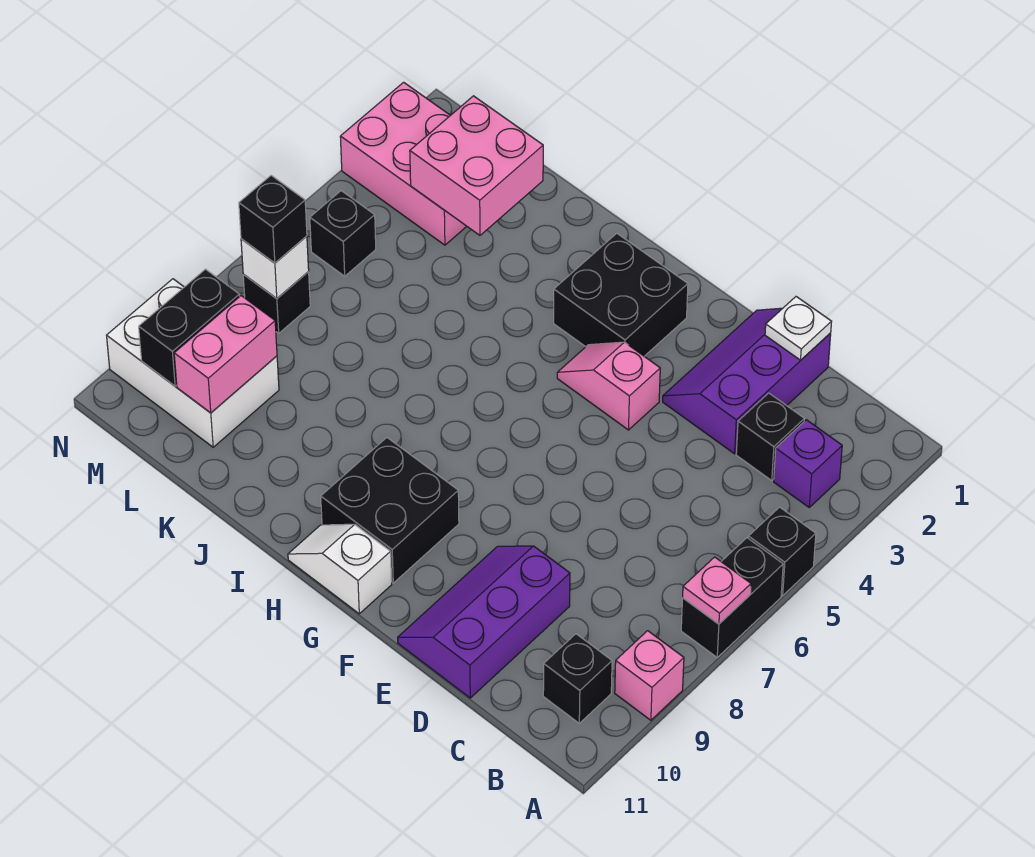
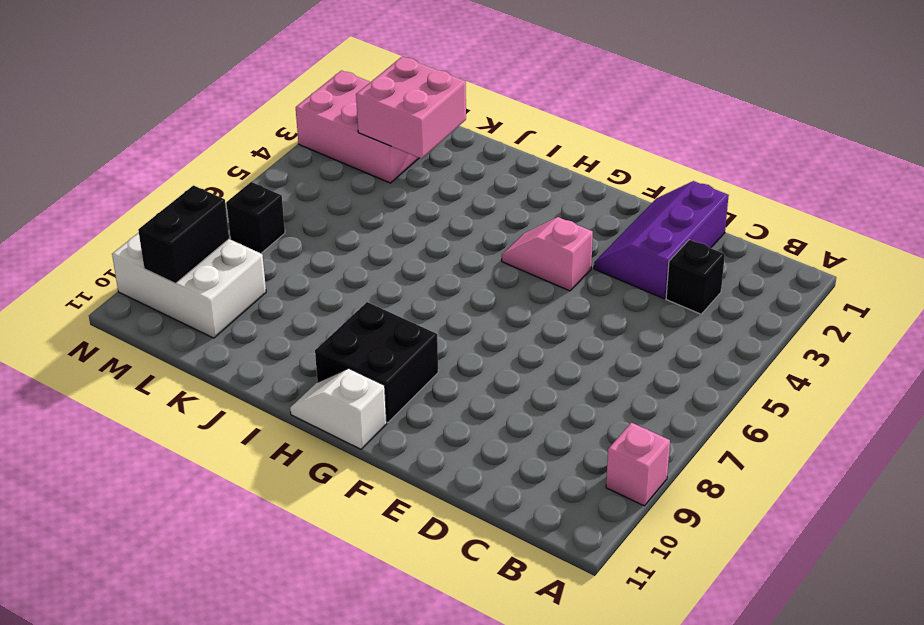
none -> black 1x1 brick [748,507,816,596]
none -> black 1x2 brick [681,538,783,657]
none -> purple 1x1 brick [774,420,842,507]

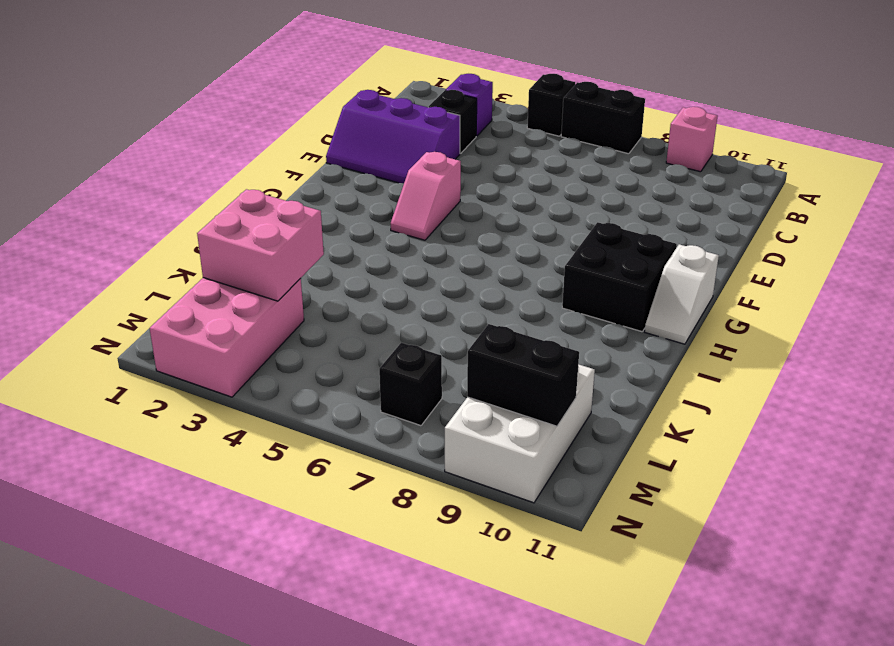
none -> black 1x1 brick [543,634,612,723]
none -> purple 2x3 slope [398,546,570,698]
none -> black 2x2 brick [554,233,688,356]

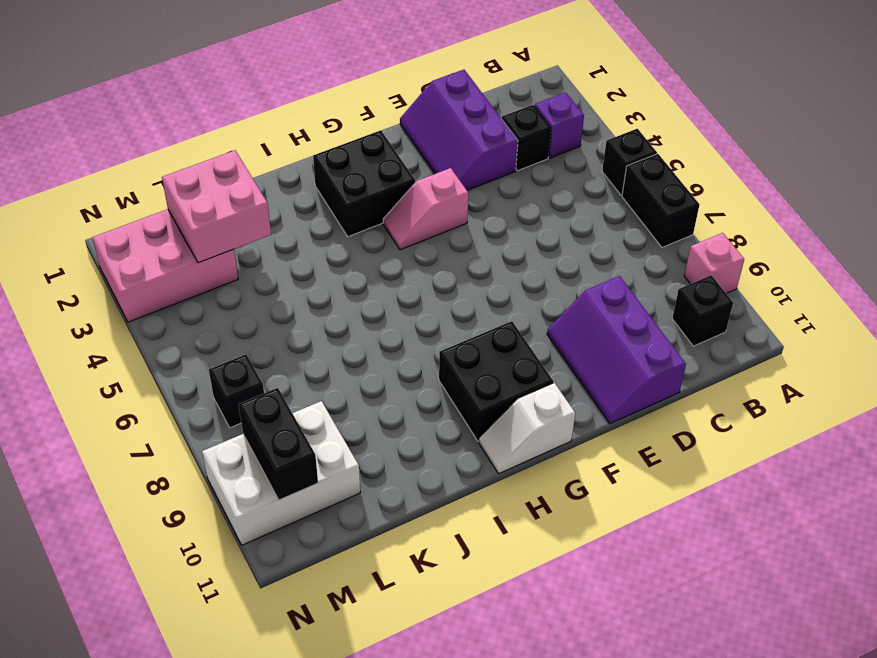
none -> black 1x1 brick [310,191,376,276]
none -> pink 1x1 plate [683,557,751,624]
none -> white 1x1 plate [765,297,832,360]

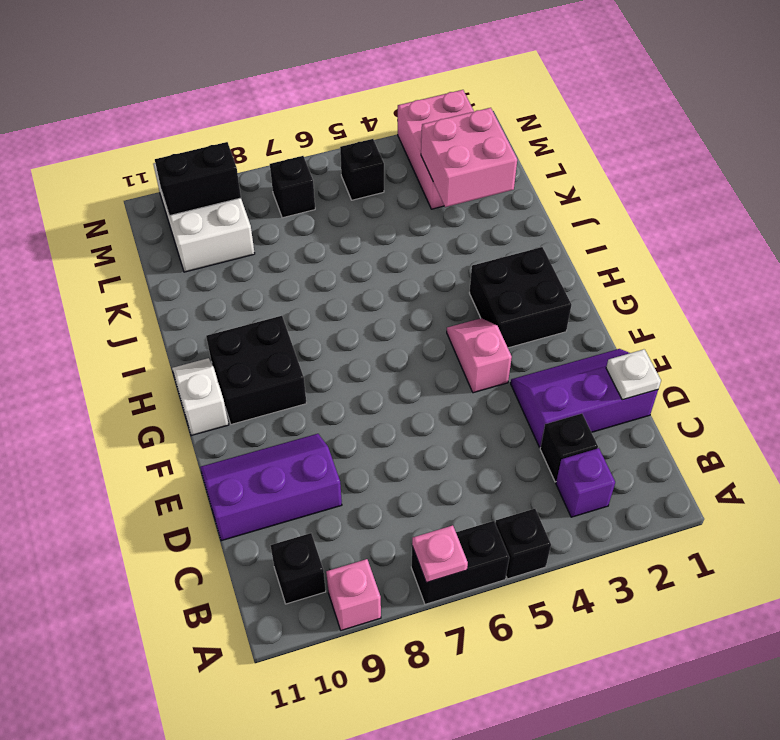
none -> pink 1x2 brick [174,296,277,413]
none -> white 1x1 brick [241,236,309,298]
none -> black 1x1 brick [239,175,307,263]

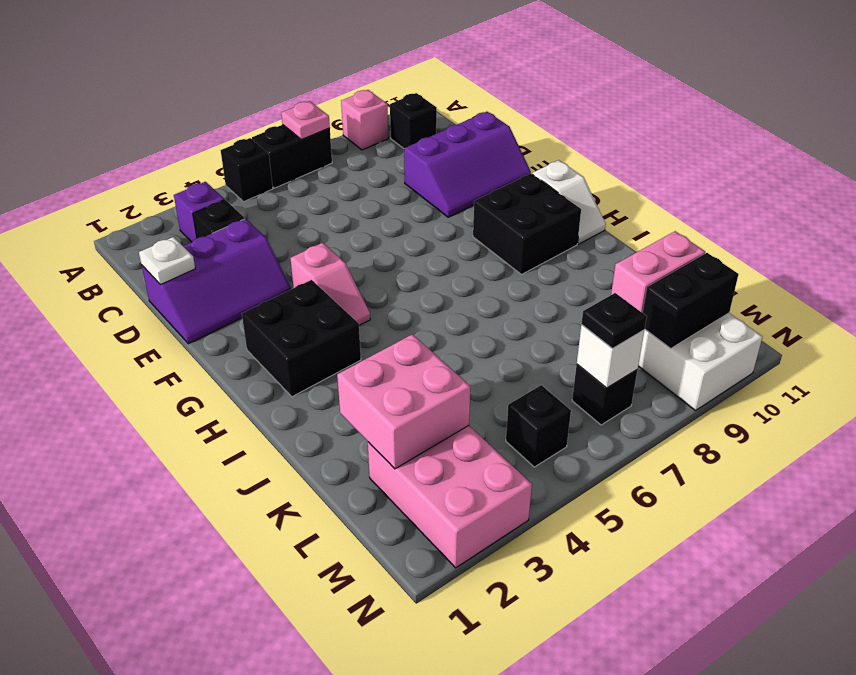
black 1x1 plate [582,293,647,348] -> black 1x1 brick [239,175,307,263]

